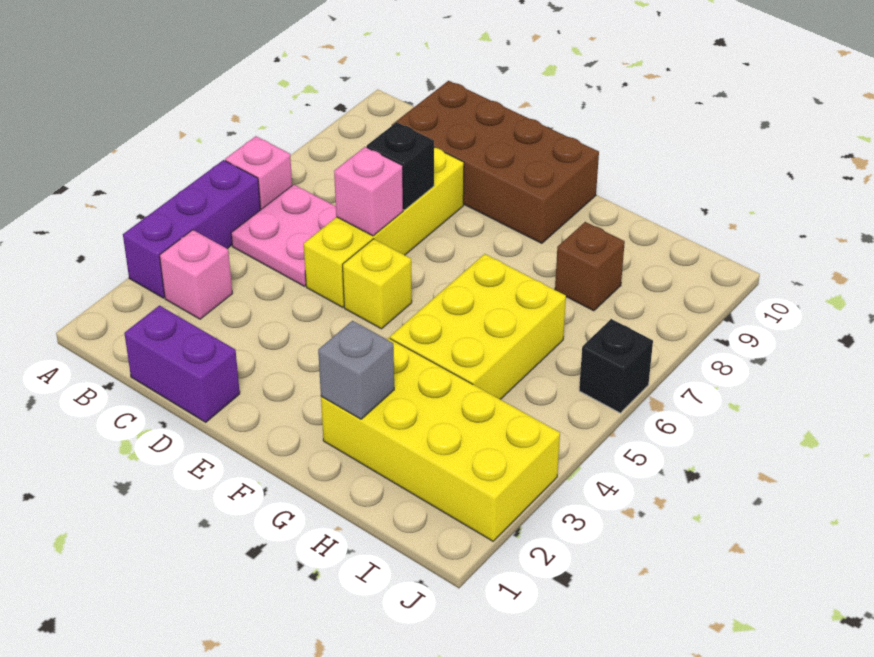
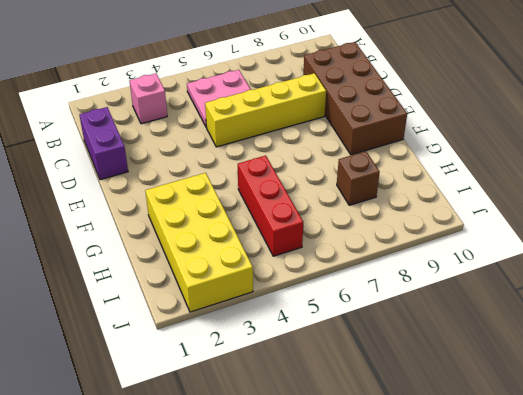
red 1x3 brick [238,156,303,256] -> yellow 2x3 brick [390,254,566,399]
none -> purple 1x3 brick [123,160,261,298]
none -> pink 1x1 brick [225,136,292,209]
none -> yellow 1x1 brick [343,239,412,329]

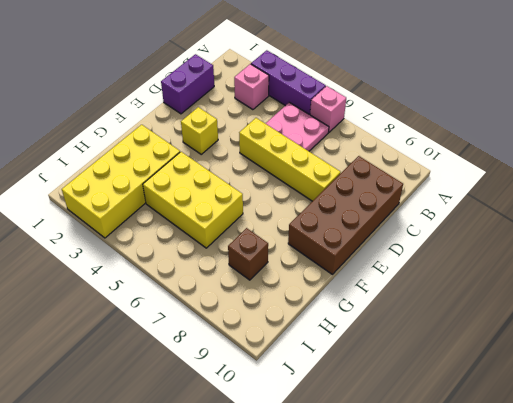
yellow 1x1 brick [181,107,218,154] -> yellow 1x1 brick moved to [343,239,412,329]
none -> black 1x1 brick [579,319,653,413]
none -> pink 1x1 brick [334,147,403,236]
none -> black 1x1 brick [367,122,434,210]

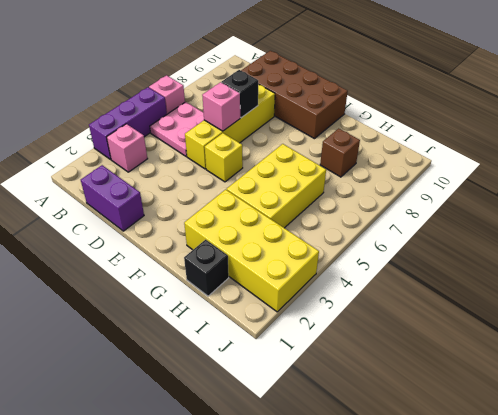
black 1x1 brick [184,240,229,296] -> black 1x1 brick moved to [579,319,653,413]
none -> grey 1x1 brick [318,321,394,419]

